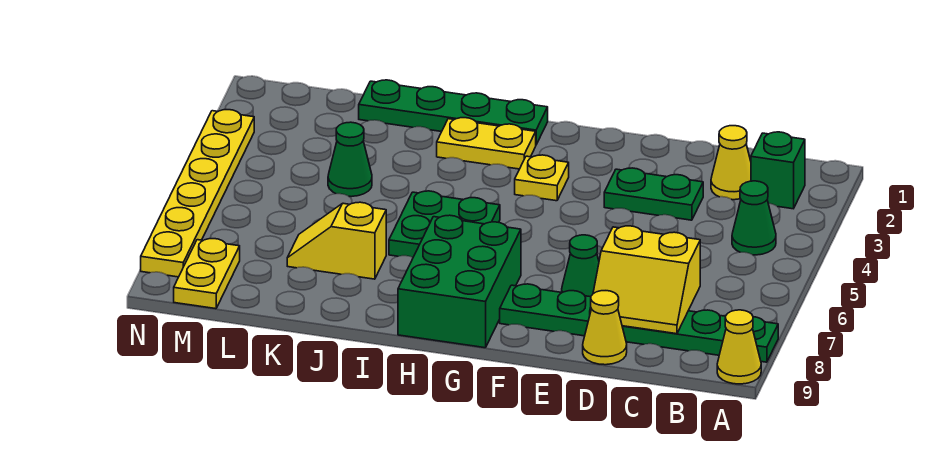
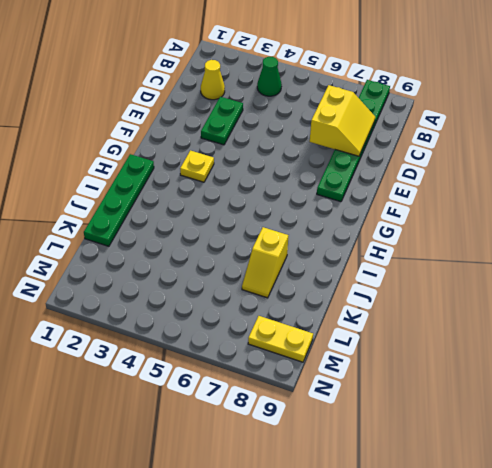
none -> yellow 1x1 cone [717,310,761,384]
none -> green 1x1 brick [751,132,805,209]
none -> yellow 1x1 cone [583,291,627,365]

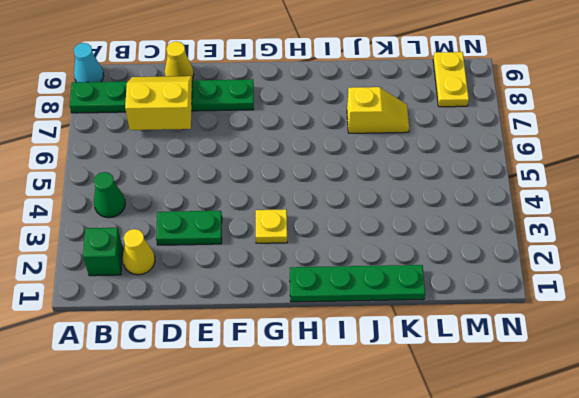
cyan 1x1 cone [74,43,104,82] -> yellow 1x1 cone [717,310,761,384]
none -> green 1x1 cone [562,235,599,297]
none -> green 2x3 brick [398,215,521,348]
none -> yellow 1x2 plate [437,118,536,169]

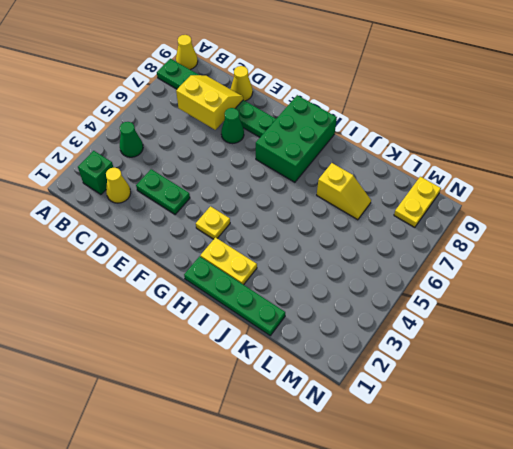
none -> green 2x2 plate [389,191,500,257]
none -> green 1x1 cone [328,122,372,197]
none -> yellow 1x6 plate [141,109,254,277]

